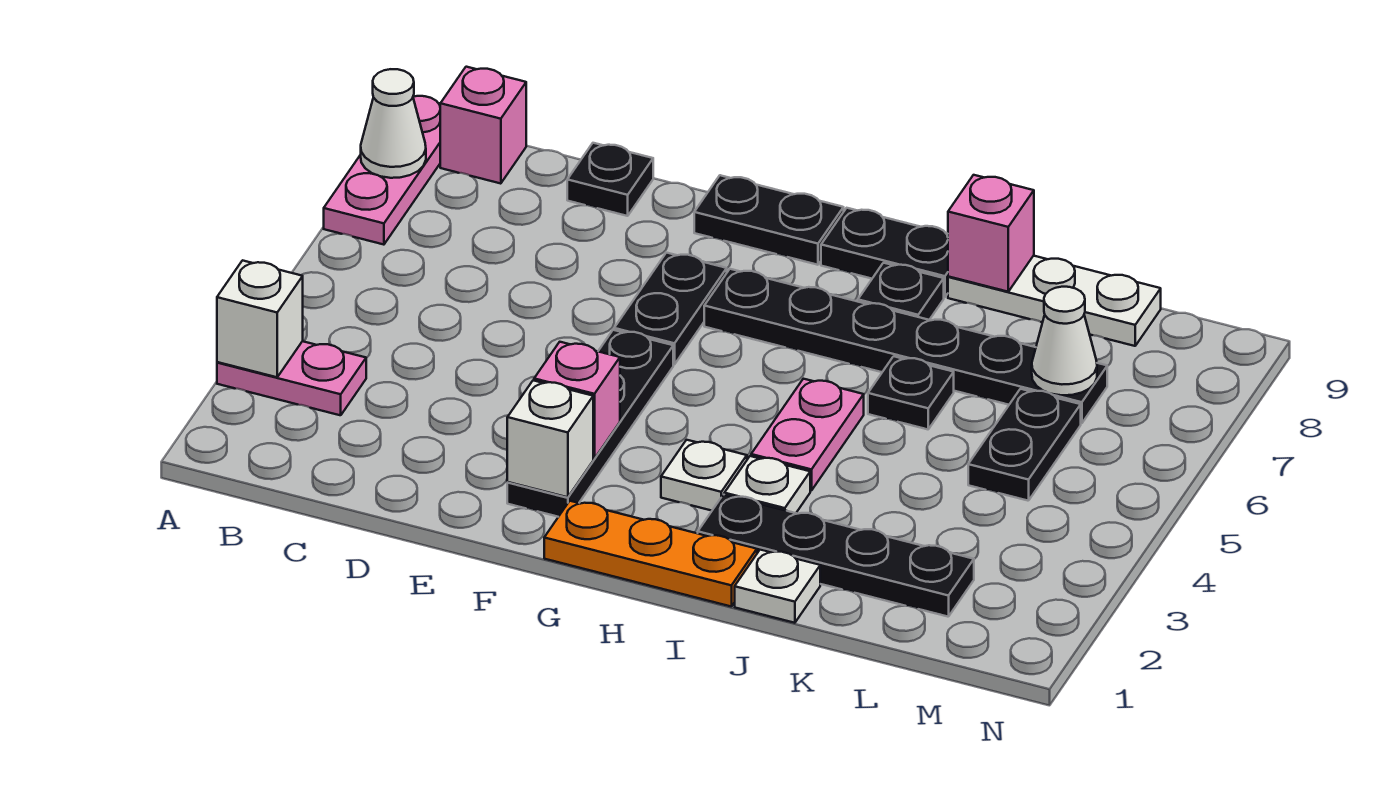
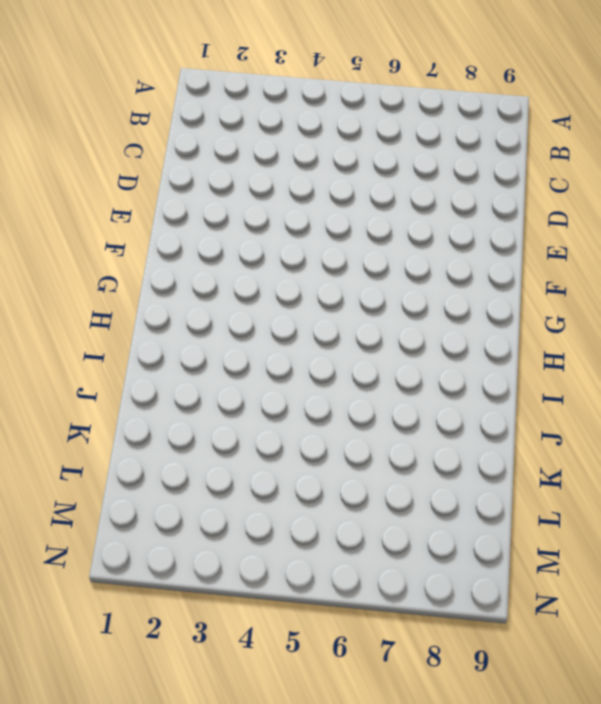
none -> pink 1x2 plate [217,341,366,415]
none -> pink 1x3 plate [324,96,440,245]
none -> pink 1x1 brick [440,67,526,184]

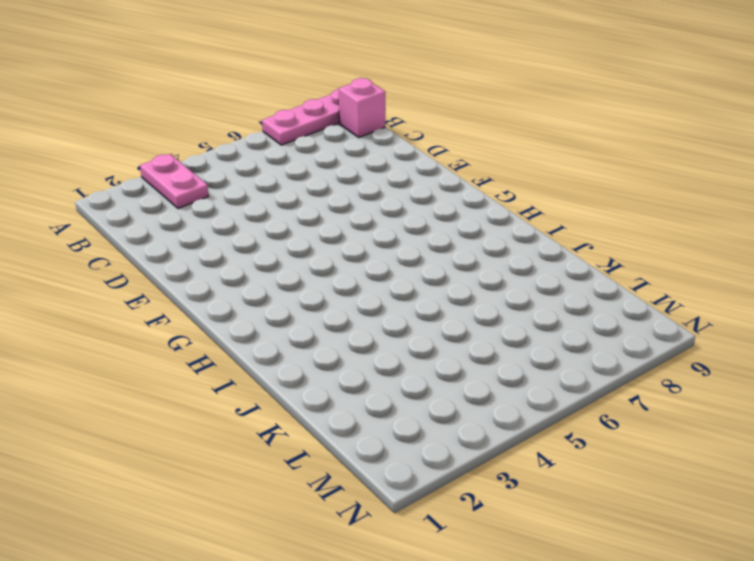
none -> black 1x1 plate [567,143,653,216]
none -> black 1x4 plate [507,330,673,517]
none -> black 1x2 plate [614,253,727,365]

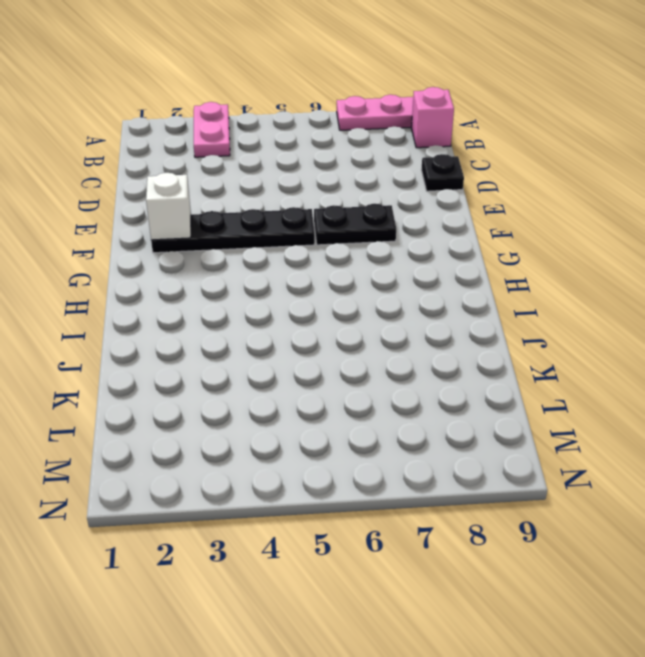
none -> black 1x2 plate [694,175,844,265]
none -> orange 1x3 plate [544,501,757,607]
none -> black 1x6 plate [704,269,1107,423]

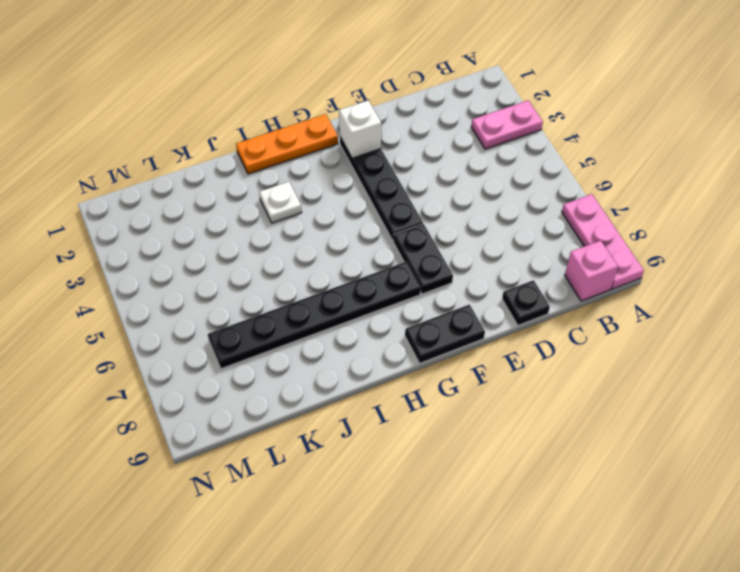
none -> white 1x1 plate [661,440,747,511]
none -> black 1x2 plate [821,208,948,297]
none -> black 1x4 plate [698,495,974,617]

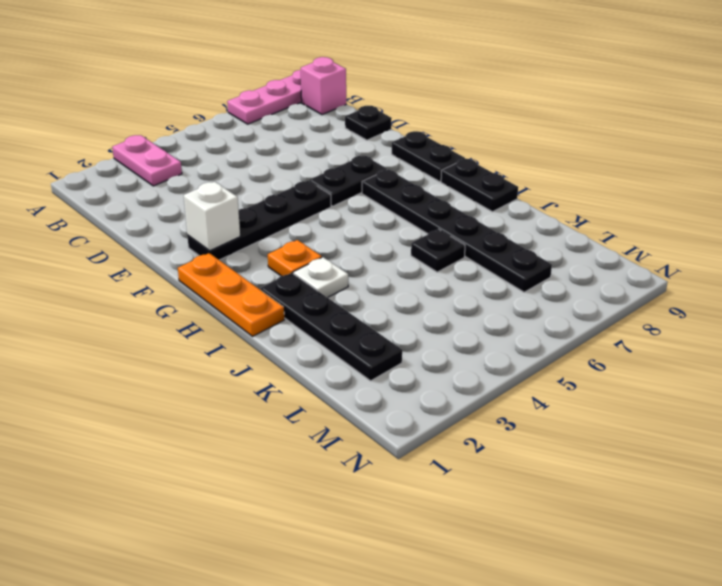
orange 1x1 plate [268,240,322,276] -> white 1x1 plate [661,440,747,511]
none -> pink 1x2 plate [751,379,864,491]
none -> black 1x1 plate [858,263,944,320]
none -> white 1x1 plate [735,550,820,623]

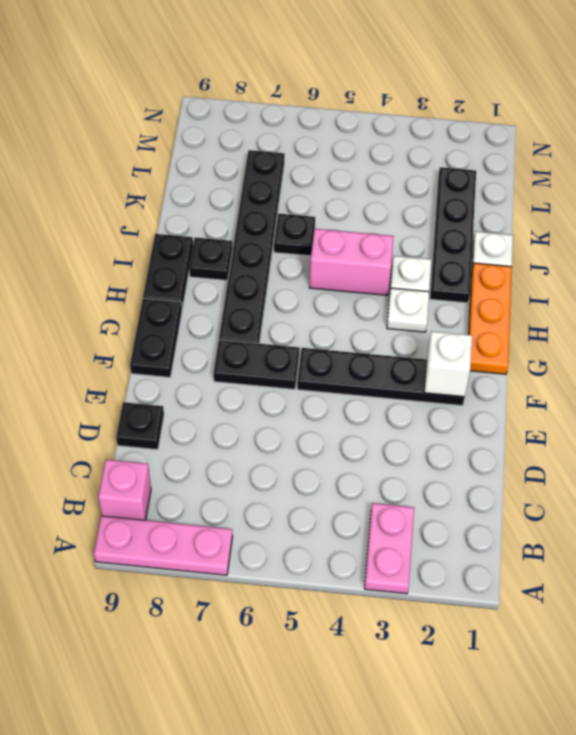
pink 1x2 brick [309,229,394,295] -> pink 1x2 plate [751,379,864,491]
none -> white 1x3 plate [948,256,1161,346]
none -> black 1x2 plate [968,389,1081,501]
none -> white 1x1 brick [217,260,303,377]

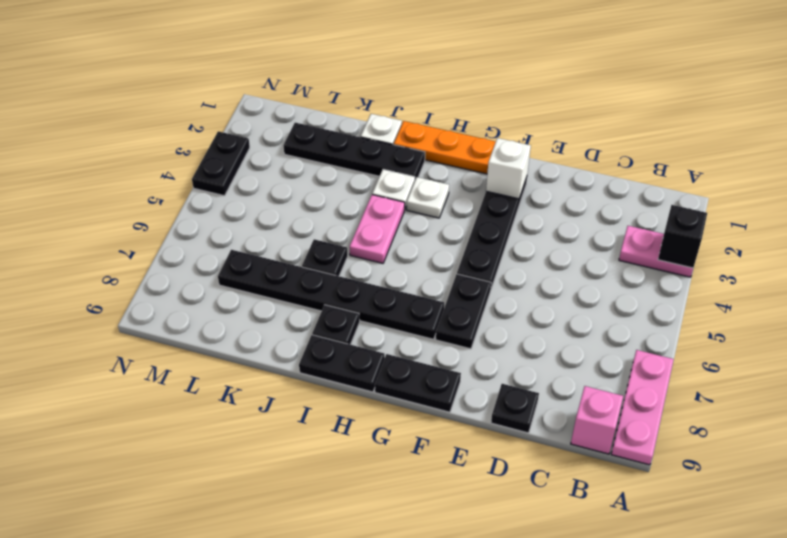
black 1x1 brick [658,205,707,268] -> white 1x1 brick [217,260,303,377]
black 1x2 plate [192,131,250,196] -> black 1x2 plate moved to [968,389,1081,501]
none -> white 1x3 plate [948,256,1161,346]
none -> white 1x1 cone [361,69,426,178]
none -> pink 1x1 brick [534,342,620,459]

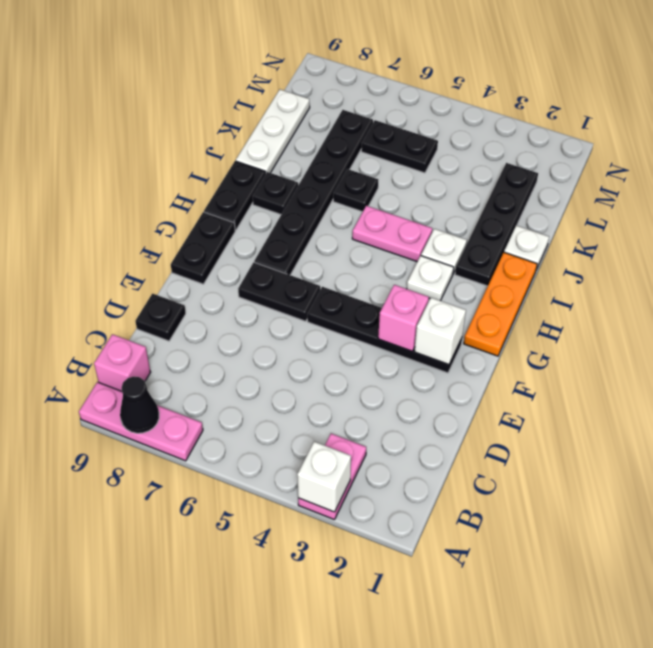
black 1x1 cone [120,376,159,433] -> white 1x1 cone [361,69,426,178]
none -> pink 1x1 brick [948,175,1034,292]
none -> white 1x1 cone [1032,287,1097,395]

